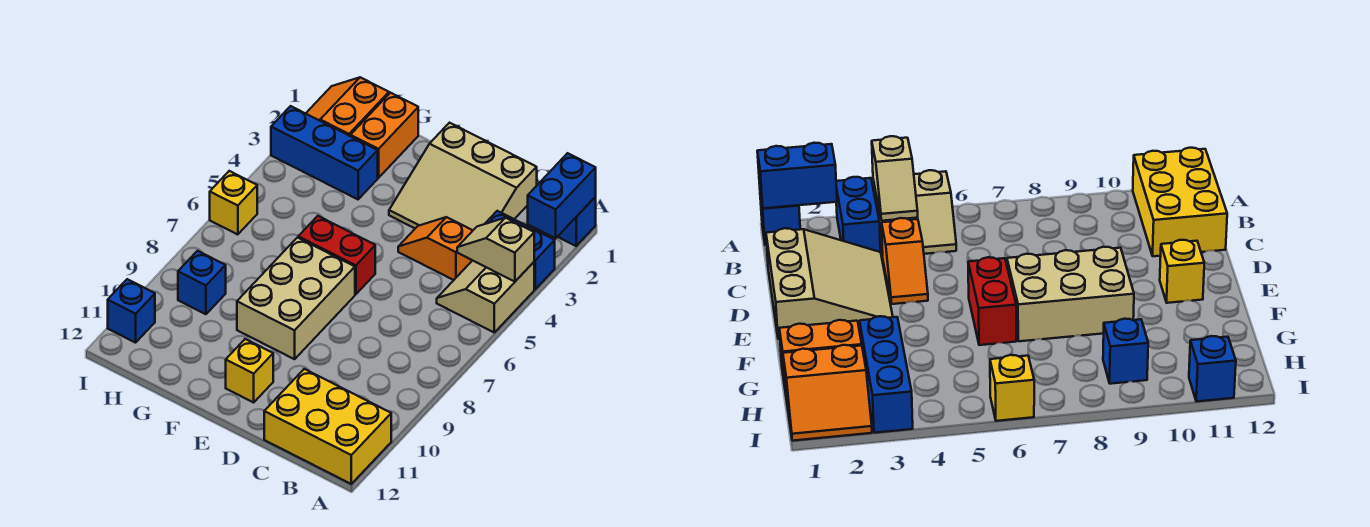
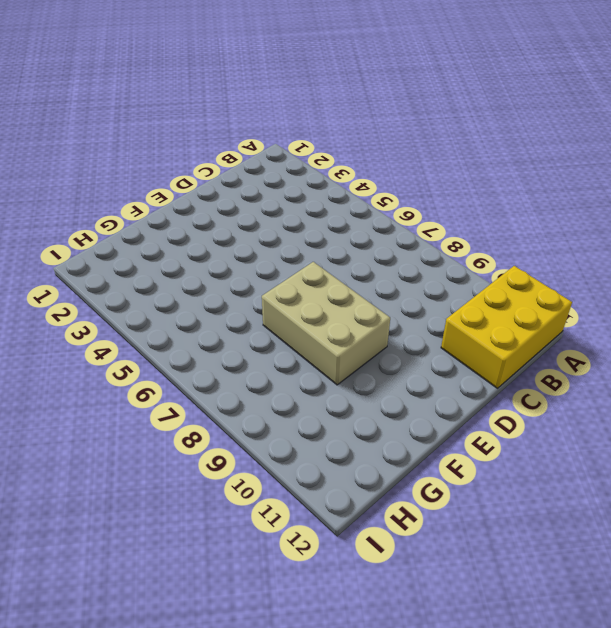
none -> blue 1x1 brick [558,197,596,246]
none -> blue 1x2 brick [485,211,555,289]
none -> tan 2x2 slope [437,260,534,332]

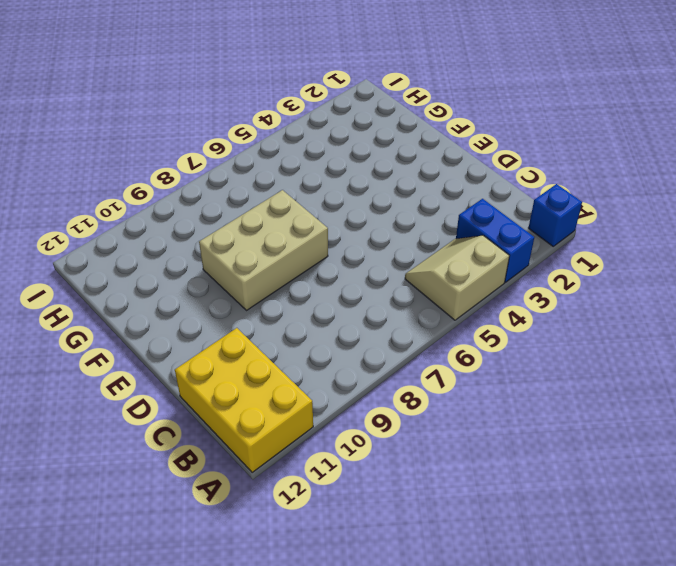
none -> tan 3x3 slope [389,123,537,230]
none -> orange 1x2 slope [398,217,473,280]
none -> red 1x2 brick [298,216,375,294]

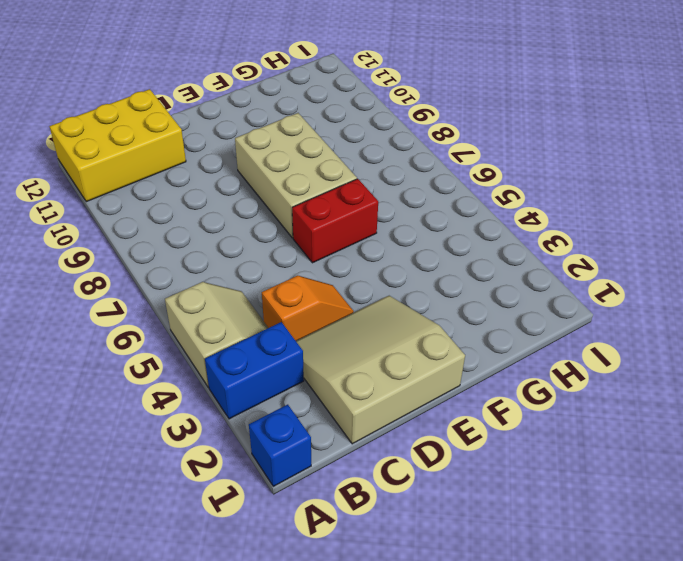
none -> yellow 1x1 brick [226,339,273,402]
none -> orange 1x2 brick [350,93,418,178]
none -> blue 1x3 brick [271,106,378,199]

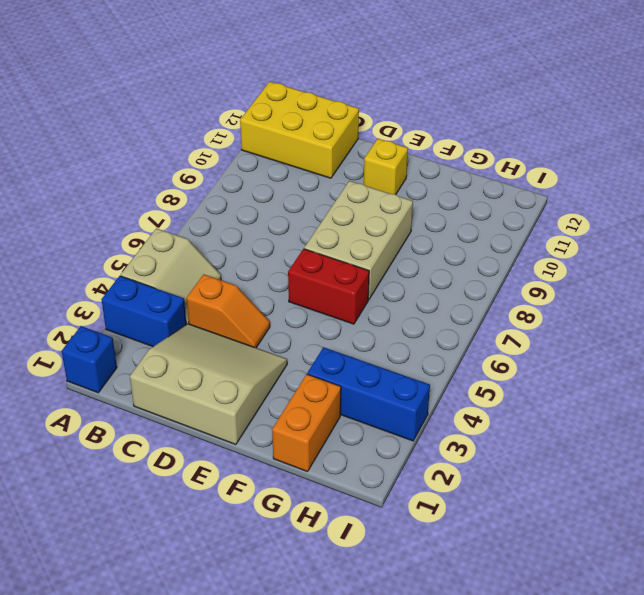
none -> orange 2x2 slope [306,77,389,136]
none -> blue 1x1 brick [178,251,226,314]
none -> yellow 1x1 brick [210,171,257,235]

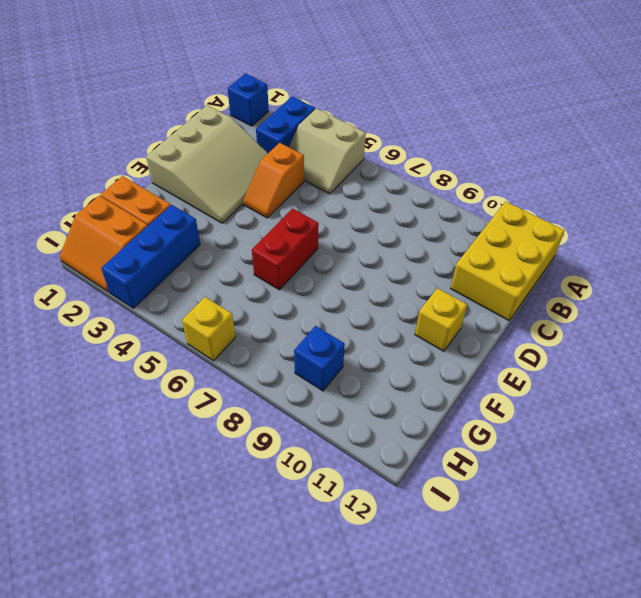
none -> tan 2x3 brick [237,238,355,359]
none -> blue 1x1 brick [108,279,155,343]
none -> blue 1x2 brick [528,153,596,238]

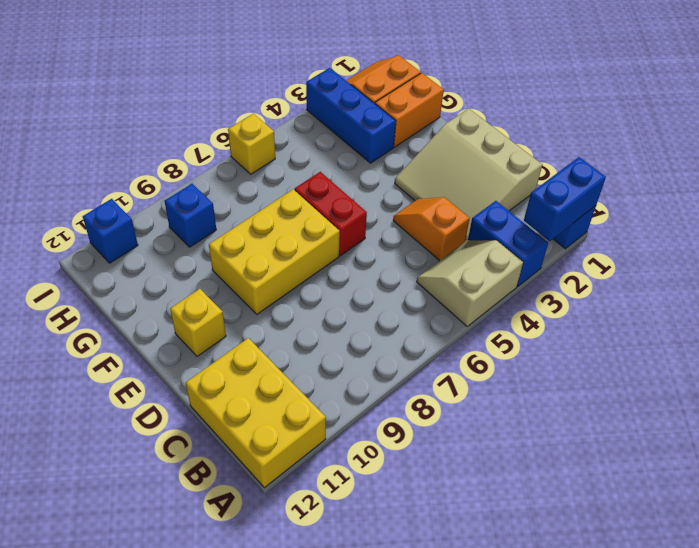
yellow 2x3 brick [209,189,340,314] -> tan 2x3 brick [237,238,355,359]
none -> tan 1x2 slope [457,218,534,282]

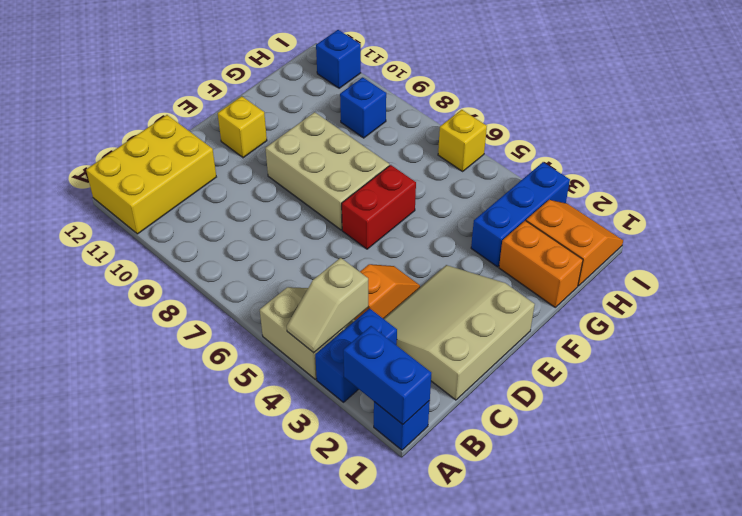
tan 1x2 slope [287,258,368,353] -> tan 1x2 slope turned to [457,218,534,282]

